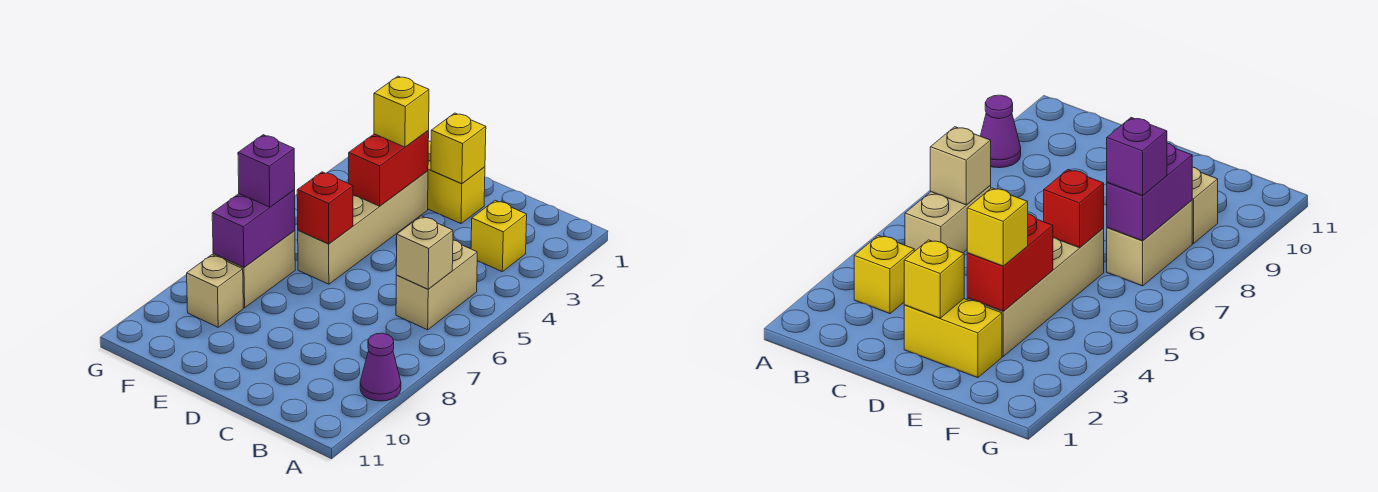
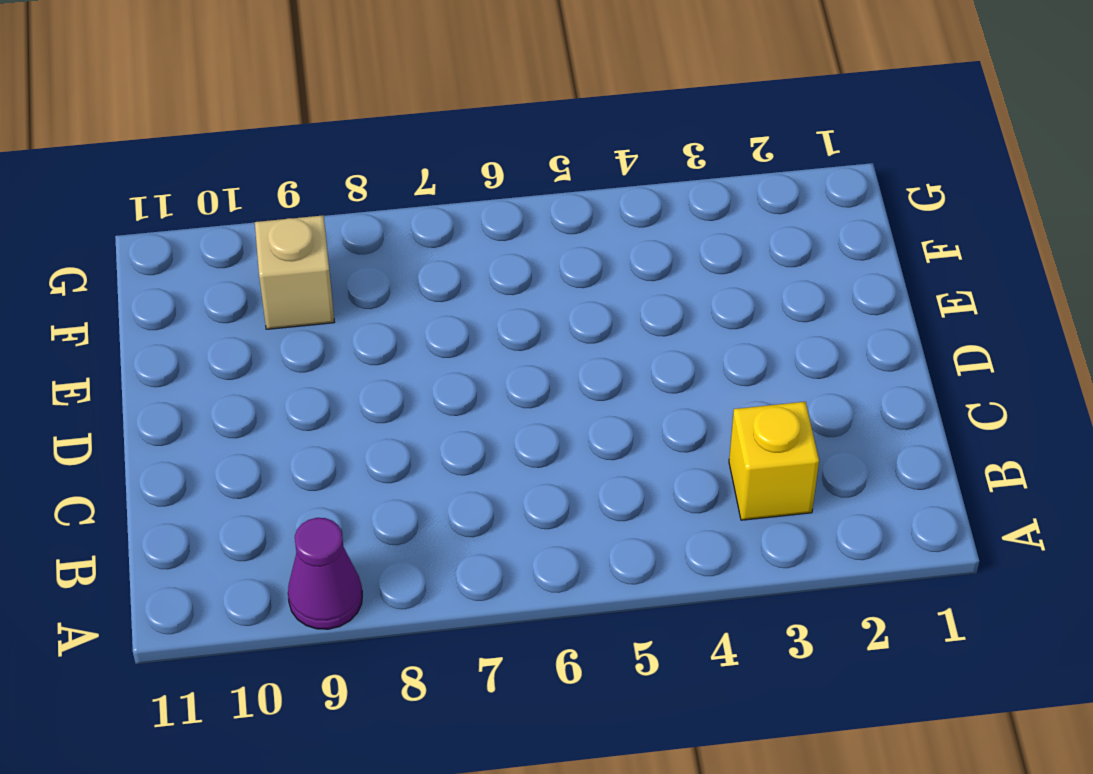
none -> tan 1x2 brick [396,240,477,330]
none -> yellow 1x2 brick [428,141,485,224]
none -> tan 1x4 brick [298,171,428,284]

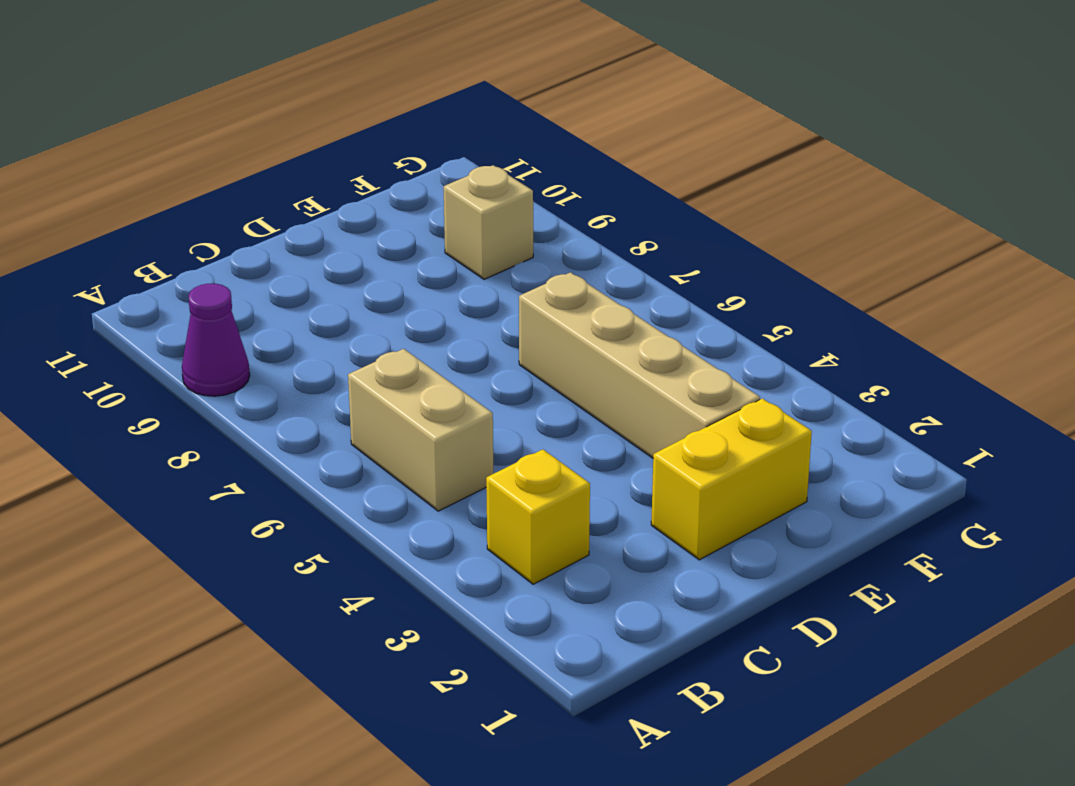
none -> tan 1x2 brick [213,231,295,308]
none -> tan 1x1 brick [396,216,453,289]
none -> yellow 1x1 brick [431,113,486,184]

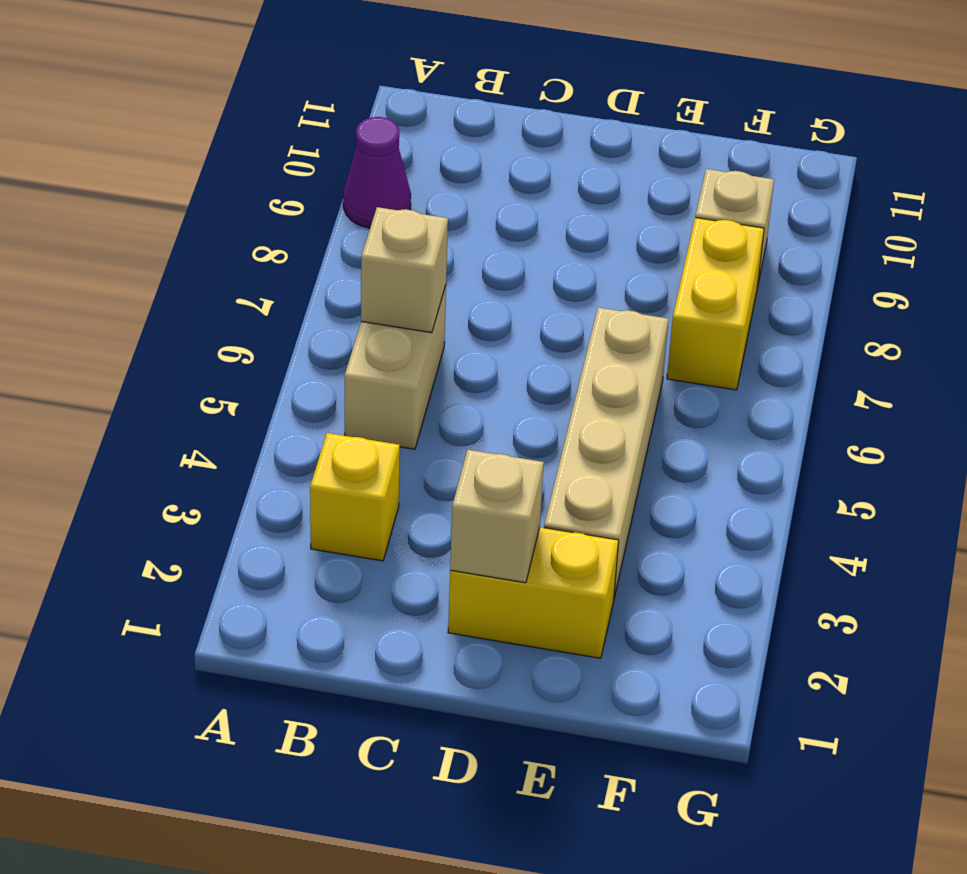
tan 1x1 brick [450,450,544,583] -> yellow 1x1 brick [431,113,486,184]
yellow 1x2 brick [667,218,764,390] -> tan 1x2 brick [213,231,295,308]
none -> red 1x2 brick [349,131,429,206]
none -> red 1x1 brick [297,172,353,244]
none -> purple 1x2 brick [212,190,295,267]

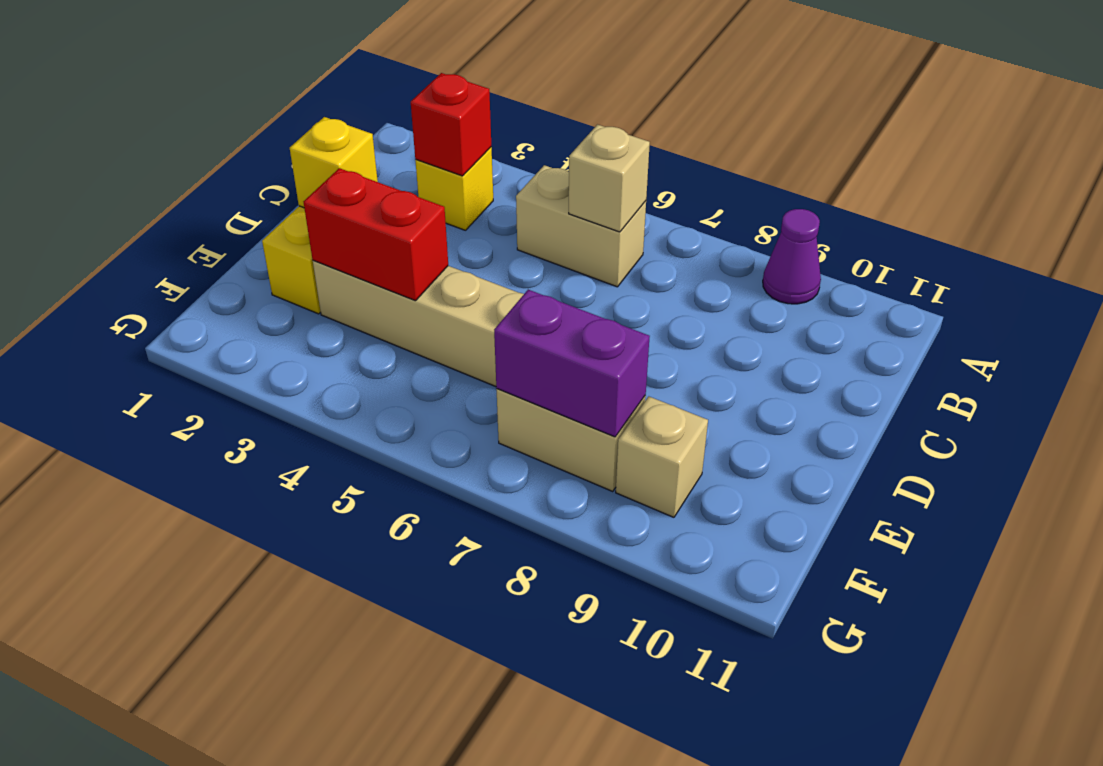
red 1x1 brick [411,73,491,176] -> red 1x1 brick moved to [297,172,353,244]
none -> yellow 1x1 brick [374,76,429,147]
none -> purple 1x1 brick [238,135,295,207]

